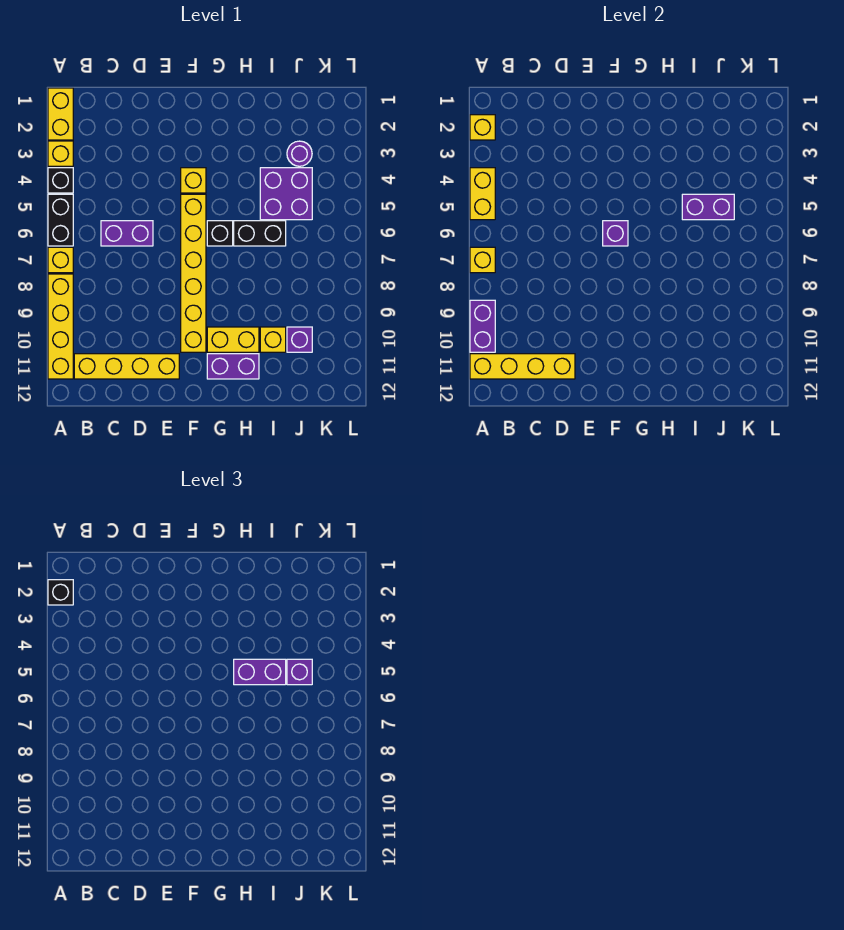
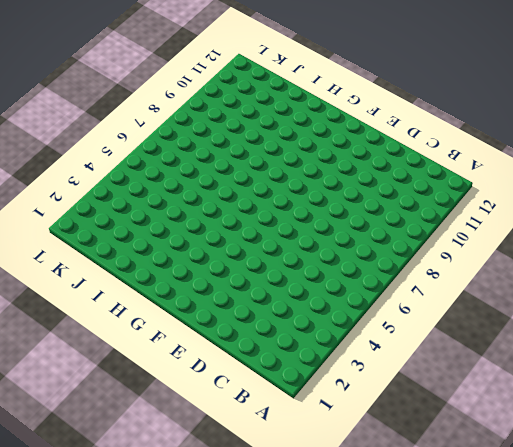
none -> yellow 1x2 brick [48,88,73,140]
none -> yellow 1x1 brick [48,141,73,166]
none -> black 1x1 brick [48,168,73,193]

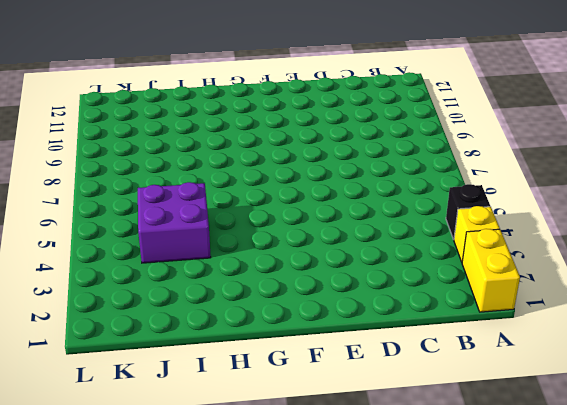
none -> black 1x2 brick [48,194,73,246]
none -> yellow 1x1 brick [48,247,73,273]
none -> yellow 1x4 brick [48,274,73,379]

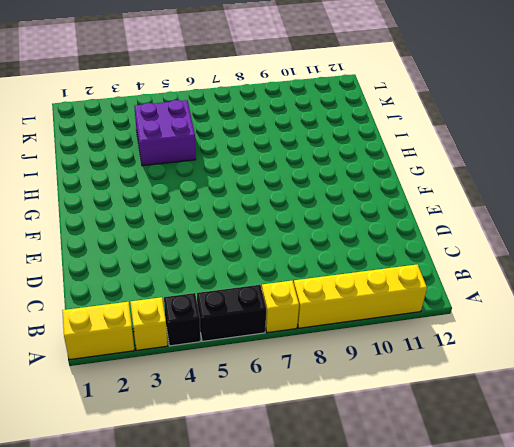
none -> yellow 1x4 brick [74,354,179,379]
none -> purple 1x2 brick [101,221,153,246]
none -> yellow 1x1 brick [181,168,206,193]

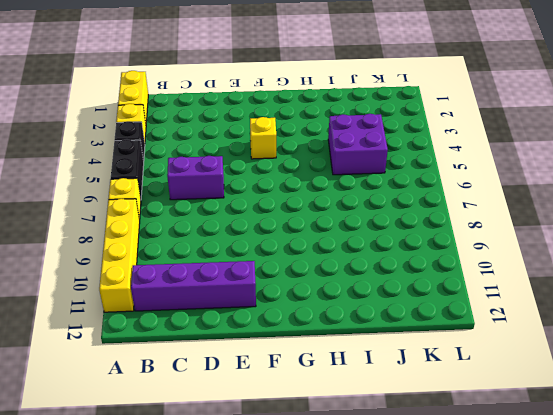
purple 1x4 brick [131,261,256,311] -> yellow 1x4 brick [74,354,179,379]
none -> yellow 1x6 brick [181,194,206,352]
none -> black 1x1 brick [207,221,233,246]
none -> yellow 1x2 brick [207,327,259,352]

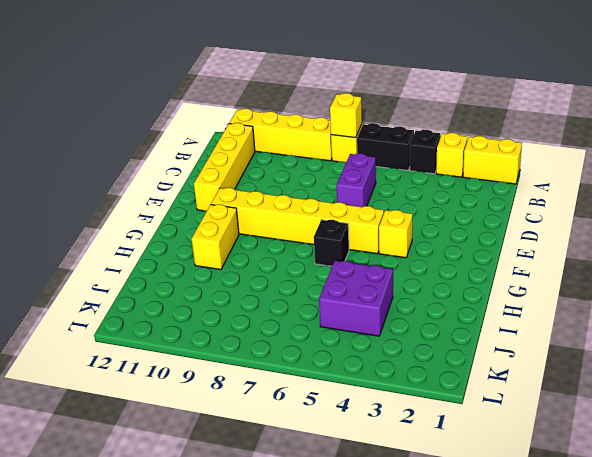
none -> purple 1x2 brick [207,354,259,379]
none -> black 1x2 brick [234,221,286,246]
none -> yellow 1x1 brick [260,327,286,352]

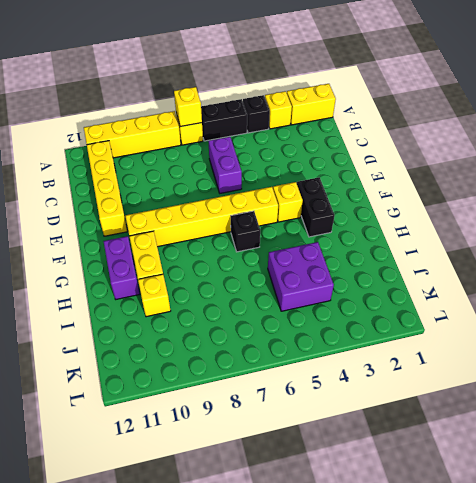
black 1x2 brick [297,177,334,237] -> black 1x2 brick moved to [234,221,286,246]
none -> purple 1x1 round brick [287,141,312,166]
none -> purple 1x1 brick [287,327,312,352]
none -> yellow 1x1 brick [470,115,495,140]

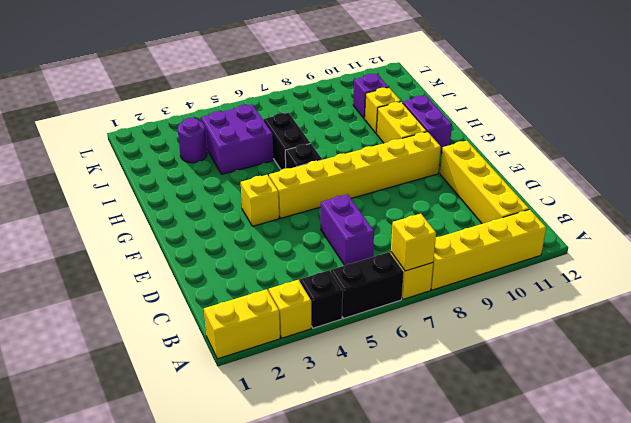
none -> yellow 1x1 brick [470,115,495,140]
none -> yellow 1x2 brick [470,168,495,220]
none -> purple 1x2 brick [470,300,495,352]

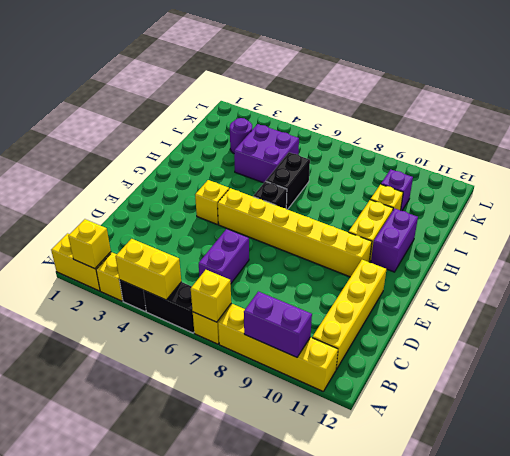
none -> yellow 1x4 brick [470,354,575,379]
none -> purple 1x1 brick [603,221,628,246]
none -> purple 1x2 brick [682,194,734,220]

